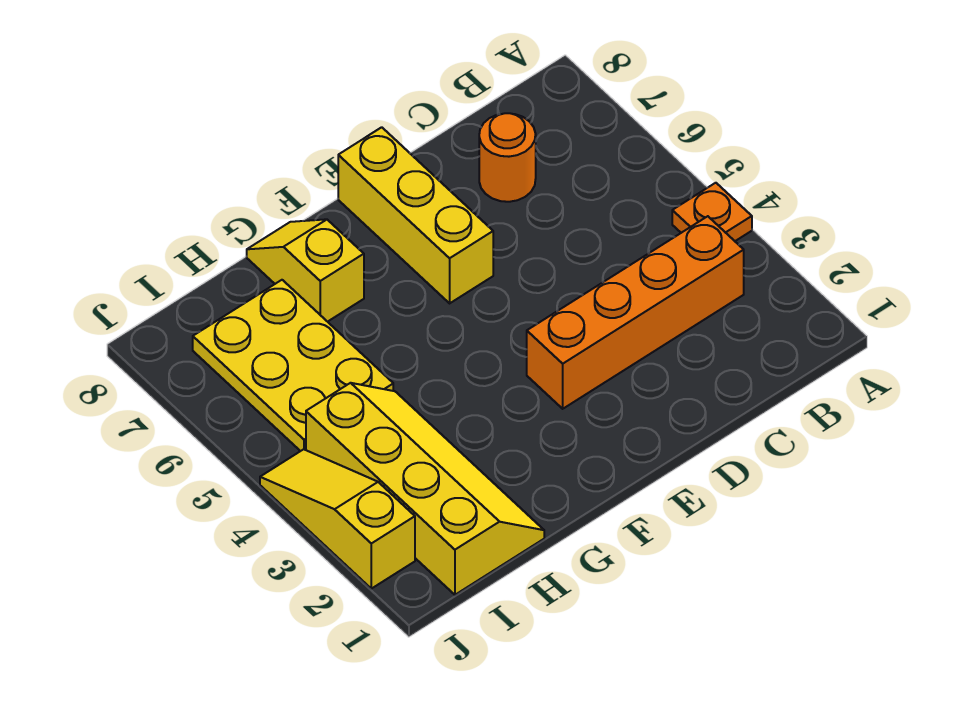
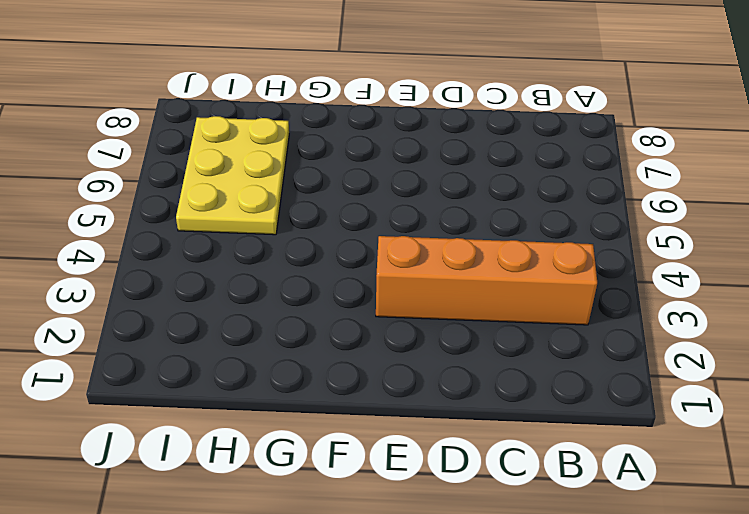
none -> orange 1x1 plate [672,183,752,241]
none -> orange 1x1 round brick [479,113,536,202]

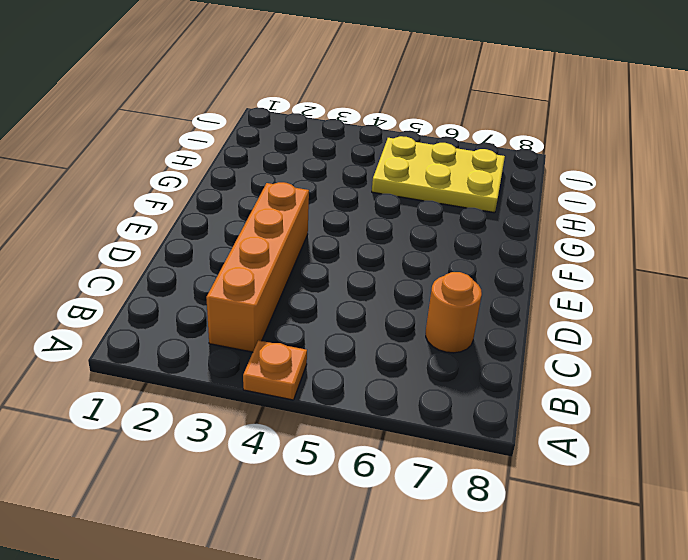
none -> yellow 1x3 brick [338,127,493,303]
none -> yellow 1x2 slope [247,219,364,322]

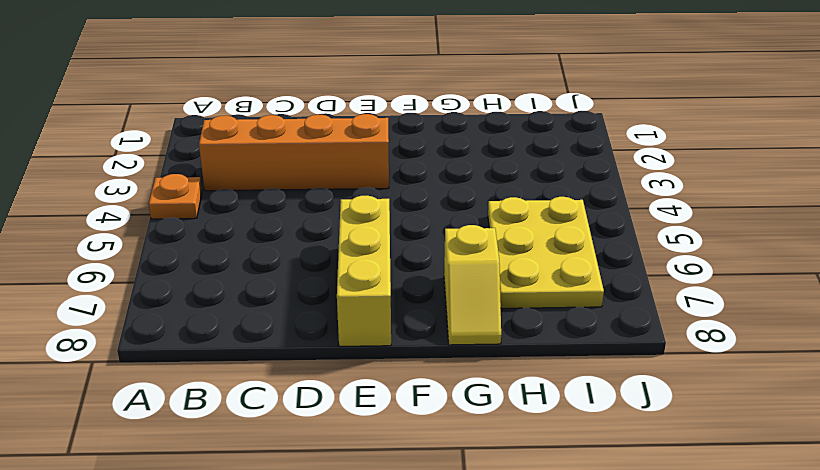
none -> orange 1x1 round brick [479,113,536,202]
none -> yellow 2x4 slope [306,383,544,595]

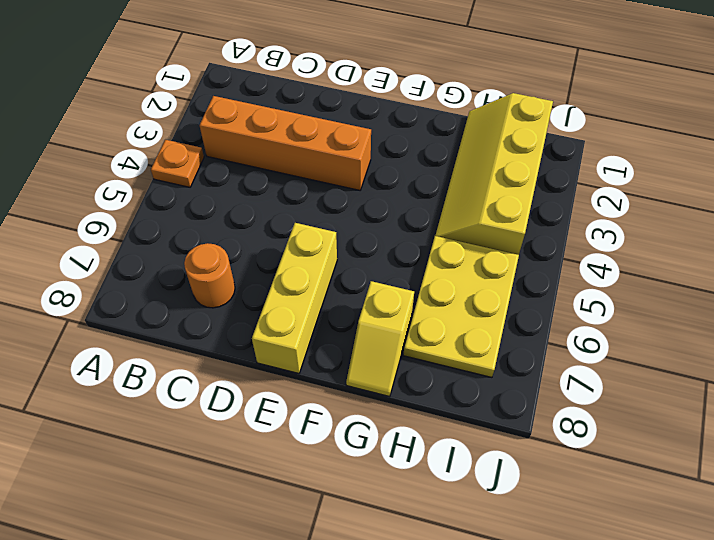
none -> yellow 1x3 slope [260,449,415,589]

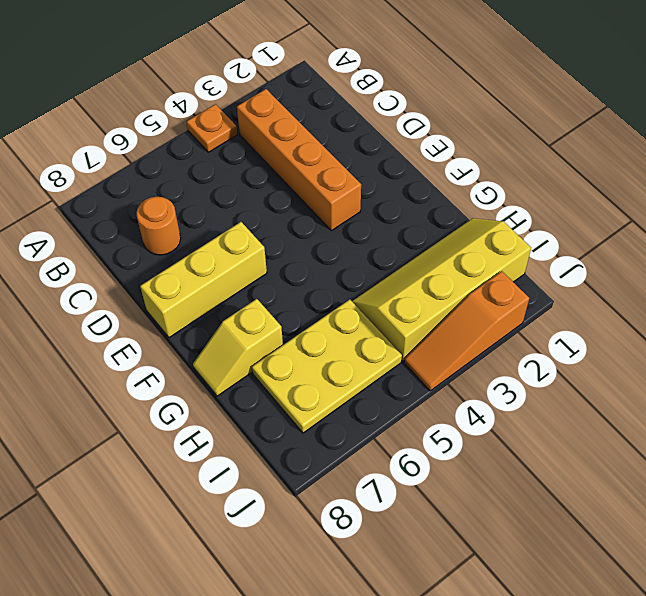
orange 1x3 slope [404,271,529,391] -> yellow 1x3 slope [260,449,415,589]

